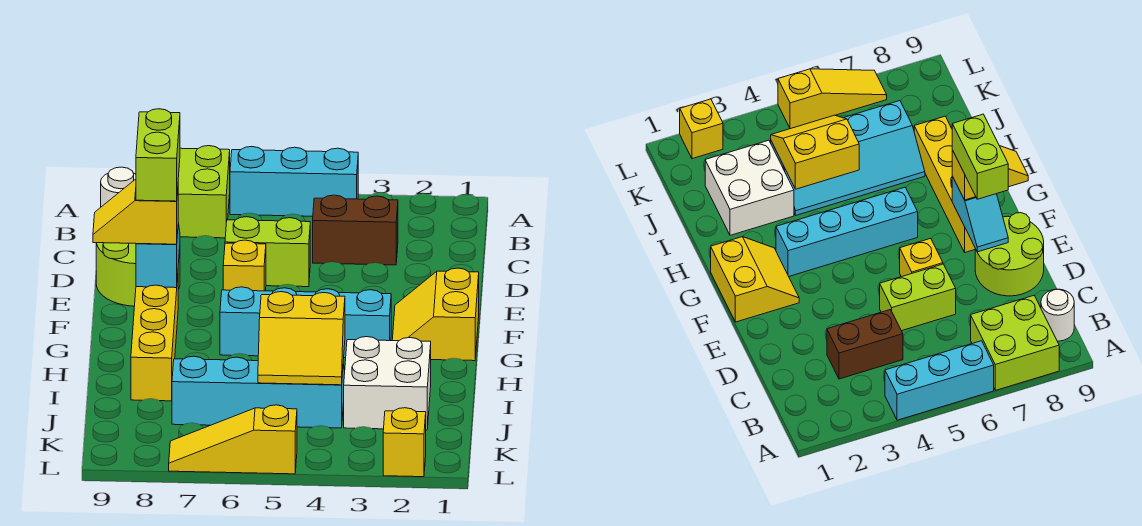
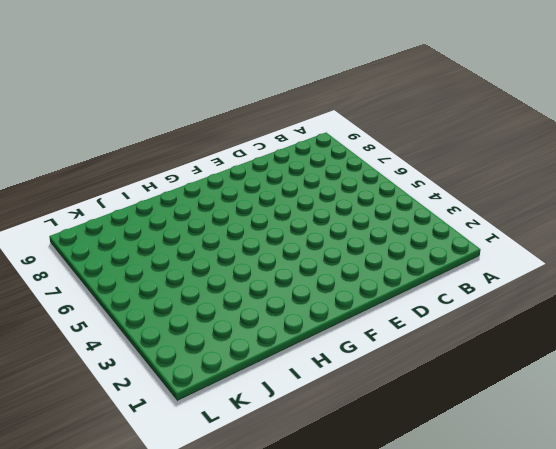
none -> cyan 1x3 brick [230,147,358,216]
none -> lime 2x2 brick [178,146,230,238]
none -> white 1x1 round brick [101,167,136,207]

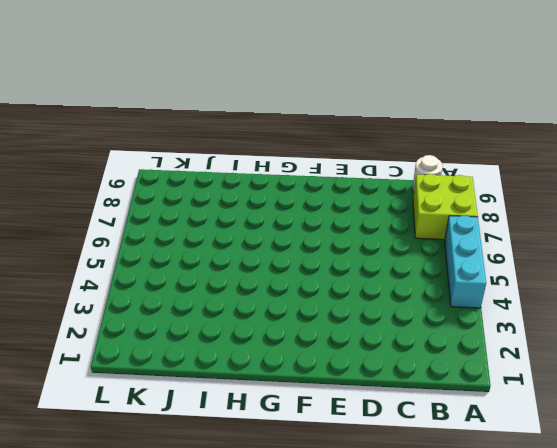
none -> brown 1x2 brick [313,195,398,265]
none -> lime 1x2 brick [225,217,310,287]
none -> lime 2x2 round brick [96,243,180,306]

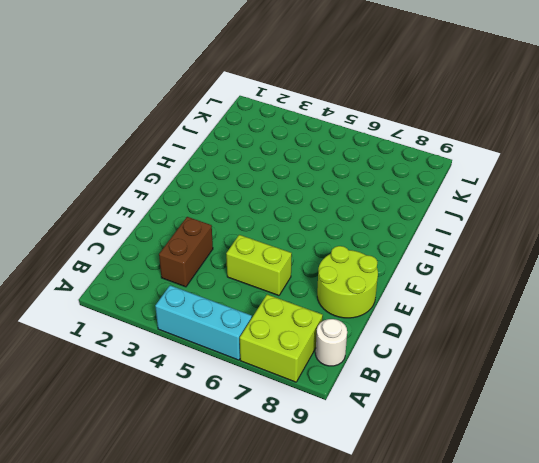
brown 1x2 brick [159,217,213,287] -> brown 1x2 brick turned to [313,195,398,265]
none -> yellow 1x1 brick [223,240,266,291]
none -> yellow 2x2 slope [392,268,479,361]
none -> yellow 1x4 brick [131,277,178,401]

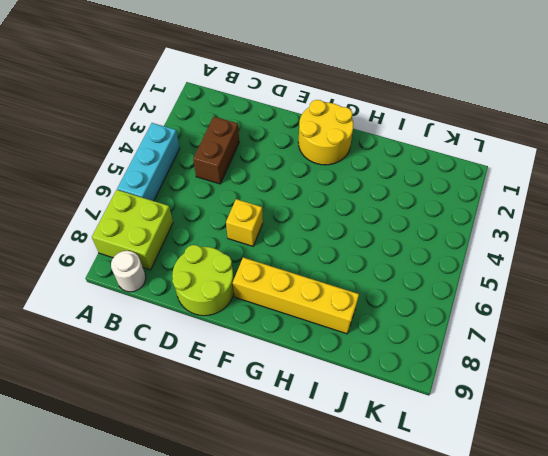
yellow 2x2 round brick [298,100,353,165] -> yellow 2x2 slope [392,268,479,361]
none -> lime 1x2 brick [225,217,310,287]
none -> cyan 1x4 brick [220,287,391,358]
none -> white 2x2 brick [344,337,431,430]

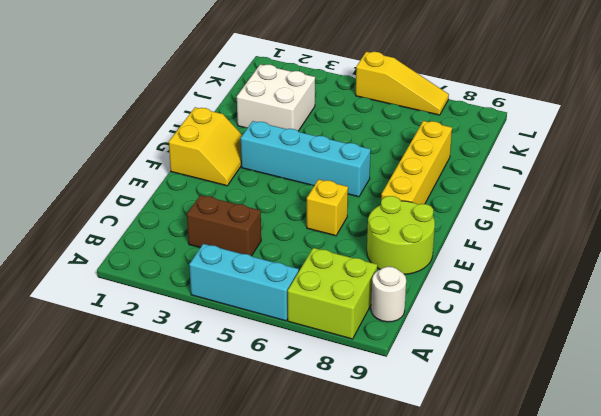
none -> lime 1x2 brick [225,217,310,287]
none -> cyan 2x4 slope [172,356,345,428]
none -> yellow 1x1 brick [383,408,426,477]

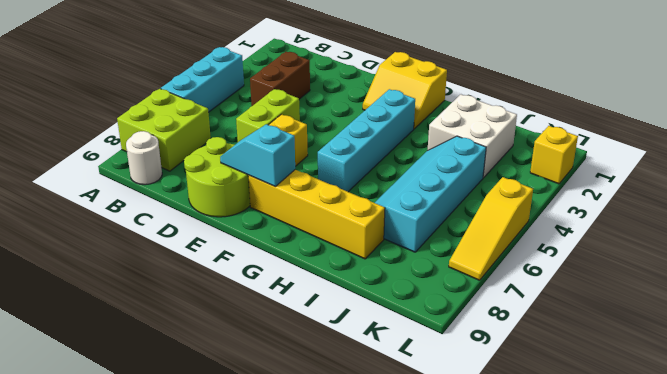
none -> yellow 2x2 slope [258,292,345,385]
none -> yellow 1x2 slope [93,179,178,244]
none -> lime 1x2 brick [136,109,180,201]

